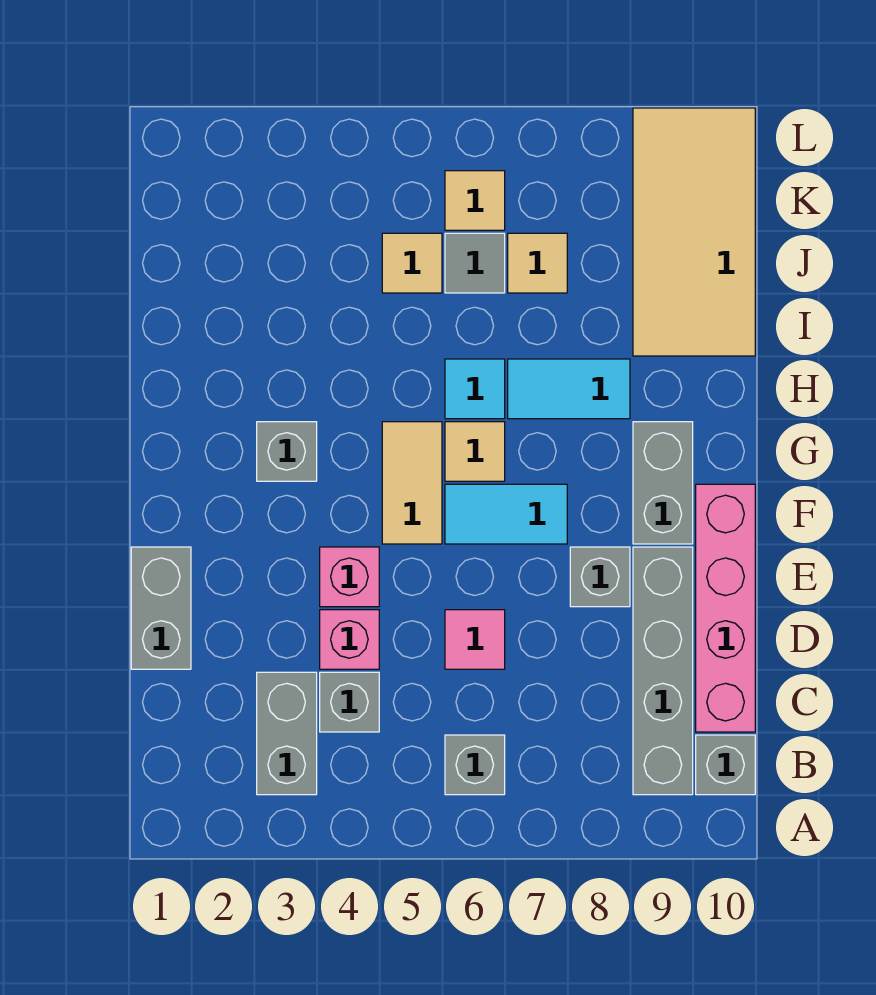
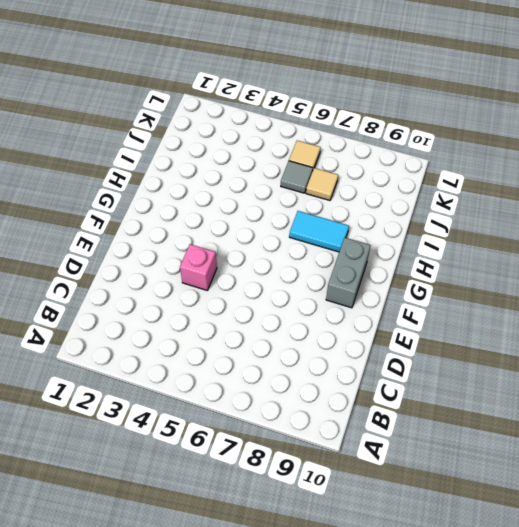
none -> grey 1x2 brick [257,672,317,795]
none -> grey 1x1 brick [445,735,505,795]
none -> grey 1x4 brick [633,547,693,795]

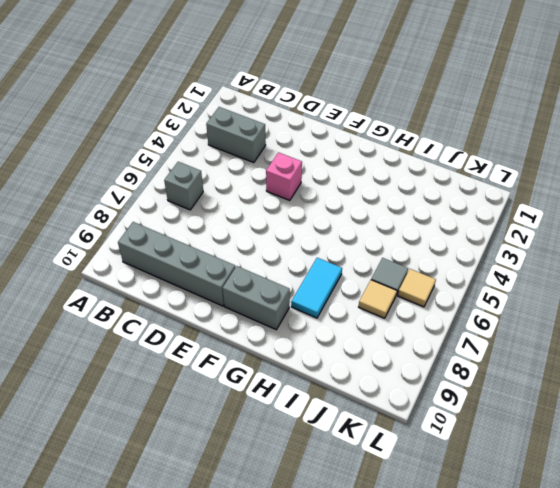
none -> grey 1x1 brick [696,735,755,795]
none -> grey 1x1 brick [320,672,379,732]
none -> pink 1x4 brick [696,484,755,732]

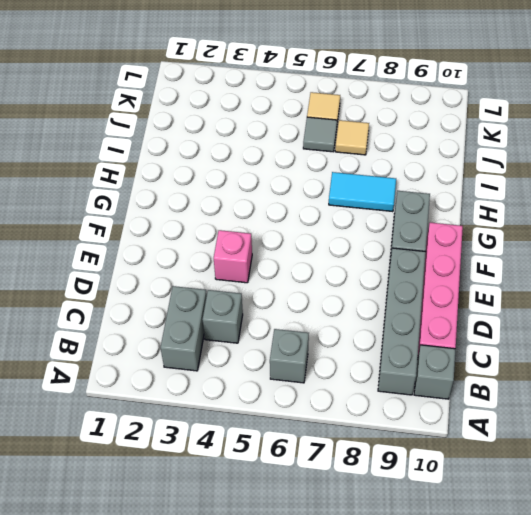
none -> grey 1x2 brick [131,547,191,669]
none -> pink 1x1 brick [320,610,379,669]
none -> pink 1x1 tile [445,610,505,669]

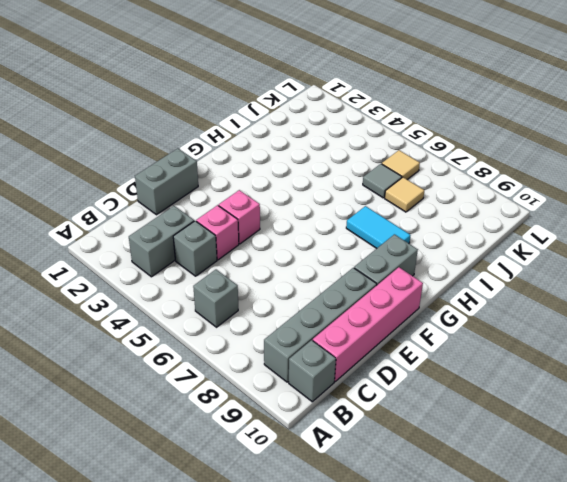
none -> pink 1x1 tile [445,610,505,669]
none -> grey 1x1 brick [570,547,630,607]
none -> tan 1x2 tile [382,422,442,544]

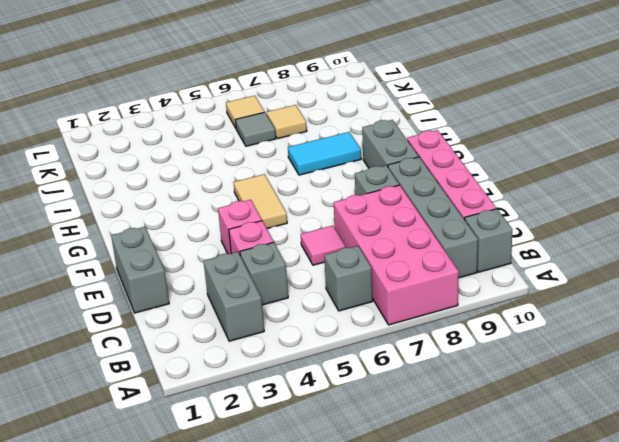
pink 2x4 brick [334,185,459,325] -> none
none -> cyan 1x2 tile [445,484,567,544]
none -> grey 1x1 brick [257,422,317,481]
none -> tan 1x1 tile [445,422,505,481]

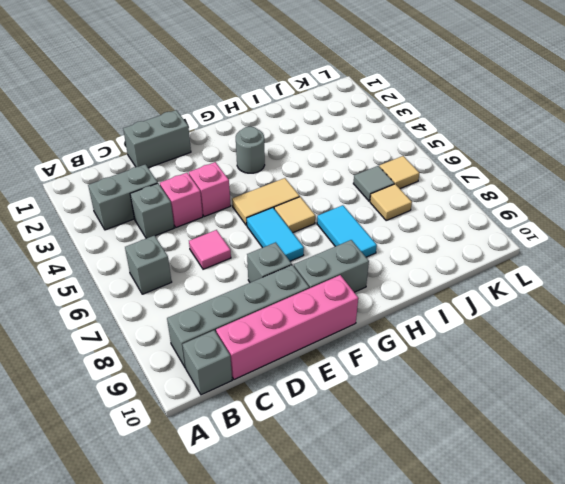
grey 1x1 round brick [236,127,265,173] -> grey 1x1 brick [257,422,317,481]
none -> cyan 1x1 tile [445,359,505,419]
none -> tan 2x4 tile [633,108,755,356]
none -> tan 1x1 tile [382,233,442,293]

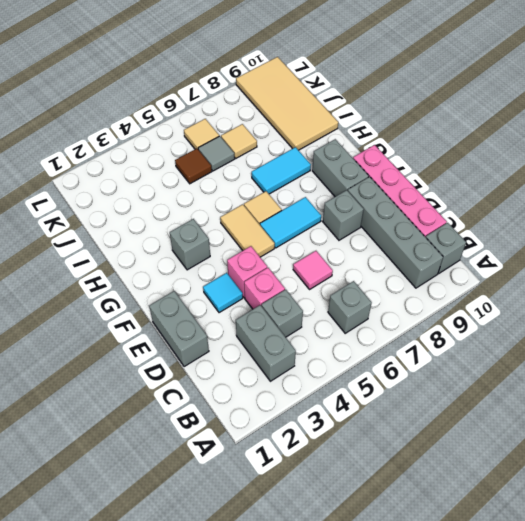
cyan 1x1 tile [203,273,243,313] -> cyan 1x1 tile moved to [445,359,505,419]
brown 1x1 tile [175,149,212,184] -> tan 1x1 tile [382,233,442,293]

